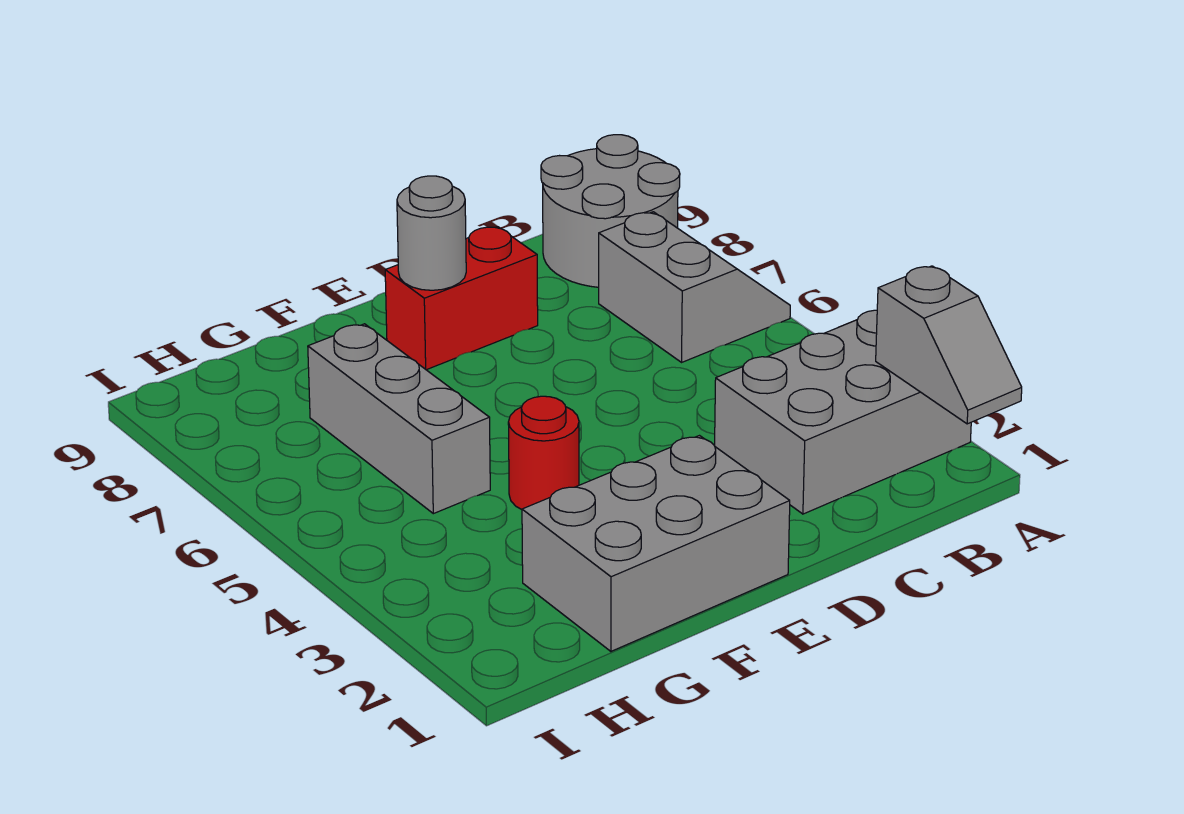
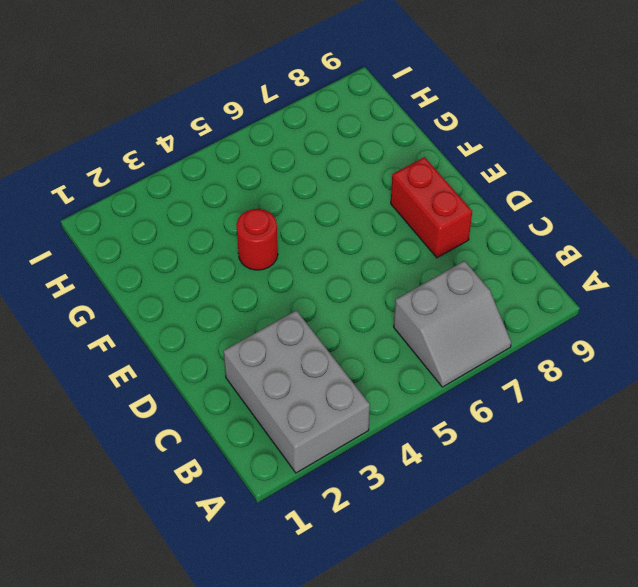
none -> grey 2x2 round brick [541,135,680,287]
none -> grey 2x3 brick [522,436,790,651]

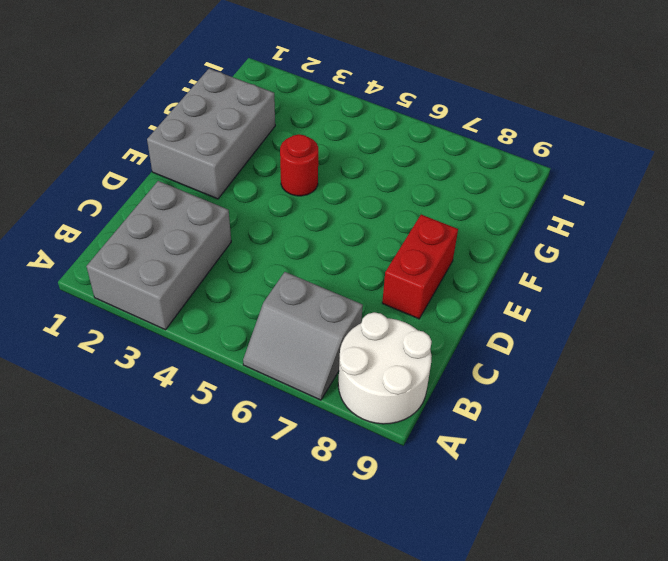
white 2x2 round brick [338,312,432,424] -> grey 2x2 round brick [541,135,680,287]
none -> grey 1x3 brick [308,324,490,514]
none -> grey 1x2 slope [876,266,1022,424]

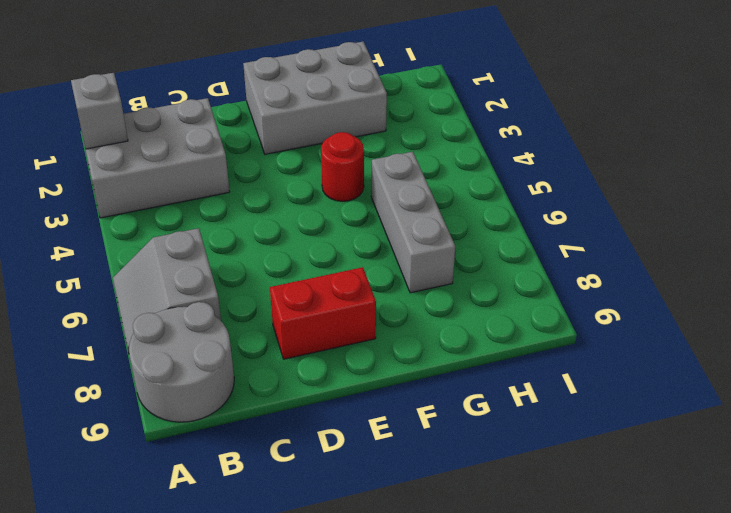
none -> grey 1x1 round brick [397,176,466,290]

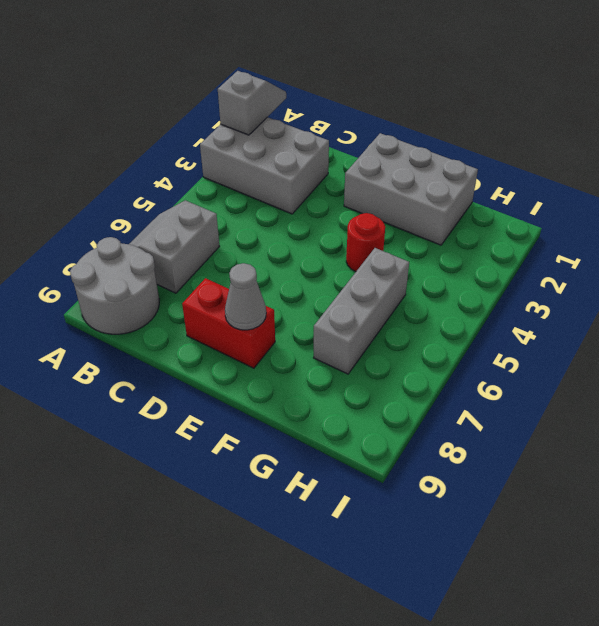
grey 1x1 cone [225,263,266,330] -> grey 1x1 round brick [397,176,466,290]

